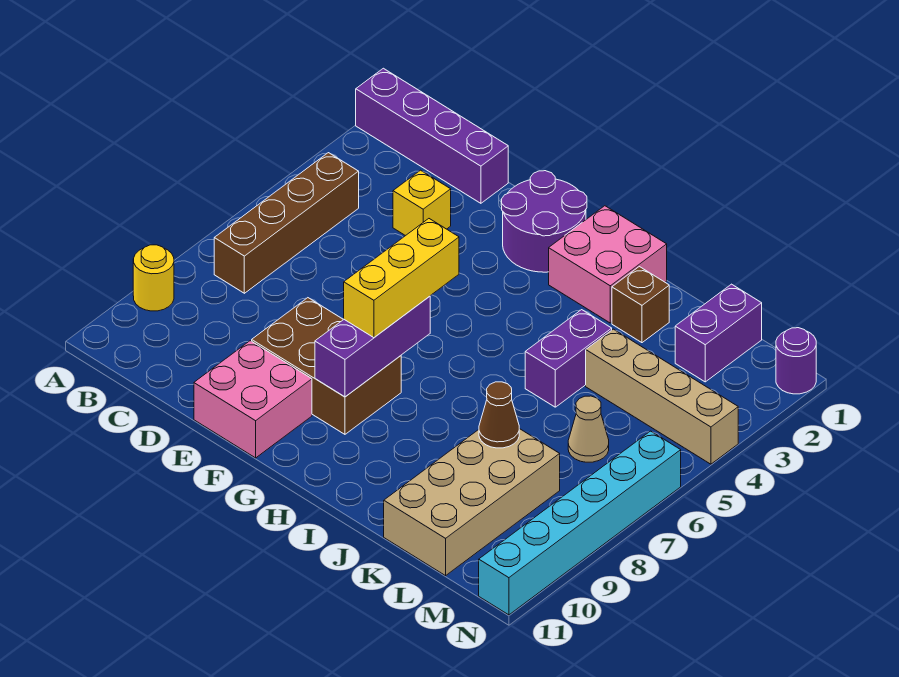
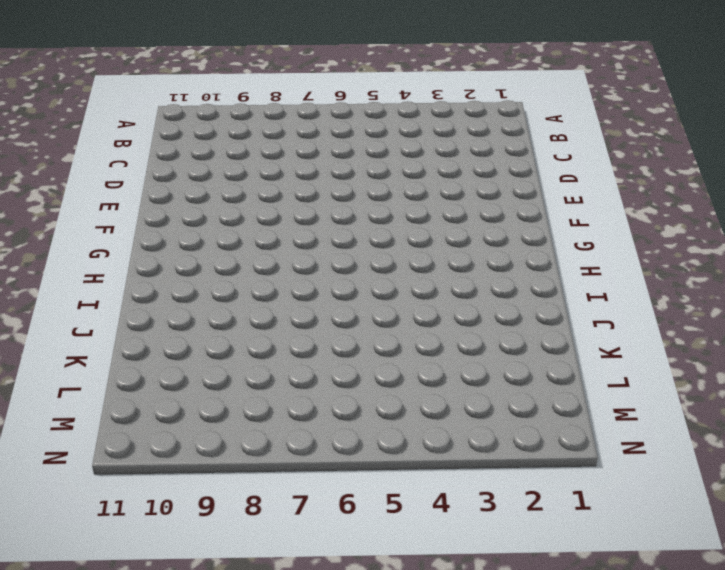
none -> purple 1x4 brick [356,68,508,203]
none -> yellow 1x1 round brick [133,245,174,311]
none -> brown 1x4 brick [214,153,359,293]

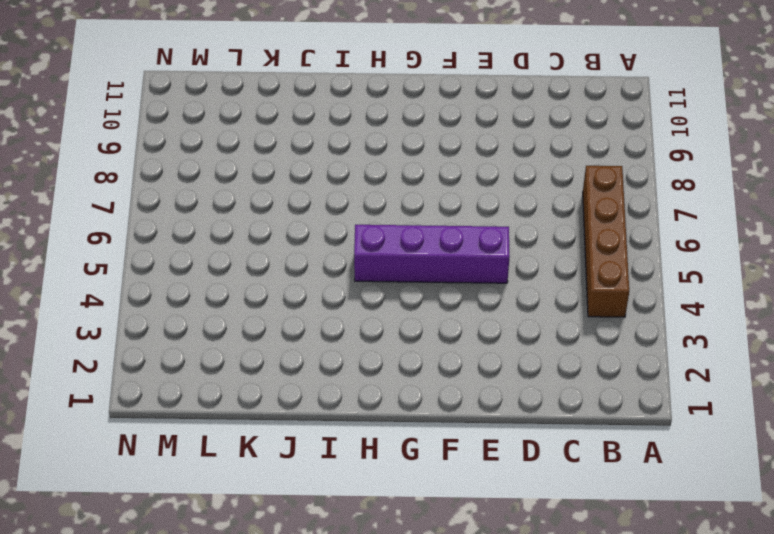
purple 1x4 brick [354,225,510,283] -> purple 1x4 brick moved to [356,68,508,203]
none -> yellow 1x1 round brick [133,245,174,311]
none -> yellow 1x1 brick [393,170,451,236]
none -> brown 2x3 brick [252,298,401,434]

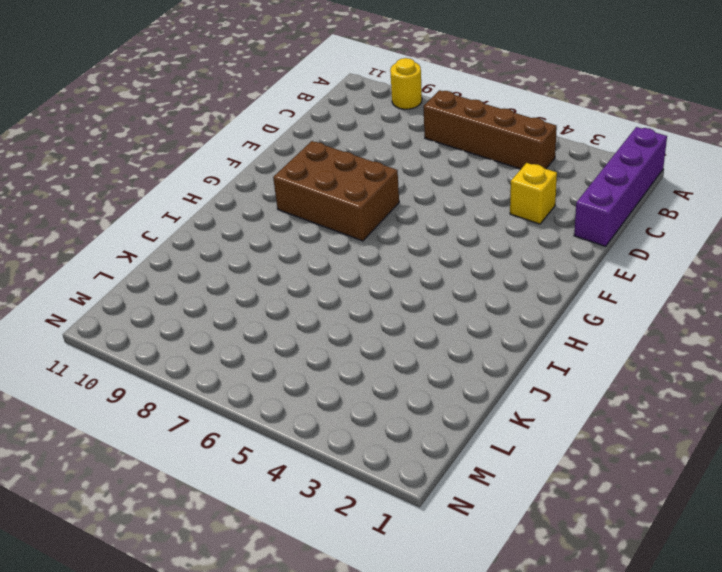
brown 2x3 brick [273,141,399,241] -> brown 2x3 brick turned to [252,298,401,434]
none -> pink 2x2 brick [194,341,312,458]
none -> purple 2x2 round brick [501,171,587,272]
none -> pink 2x2 brick [549,206,667,323]

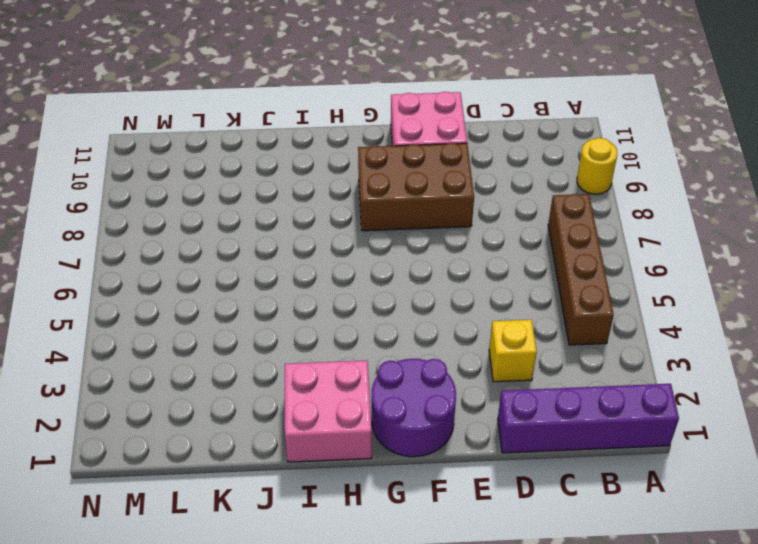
none -> brown 1x1 brick [612,267,669,343]
none -> purple 1x2 brick [525,310,612,407]
none -> tan 1x4 brick [586,329,738,464]

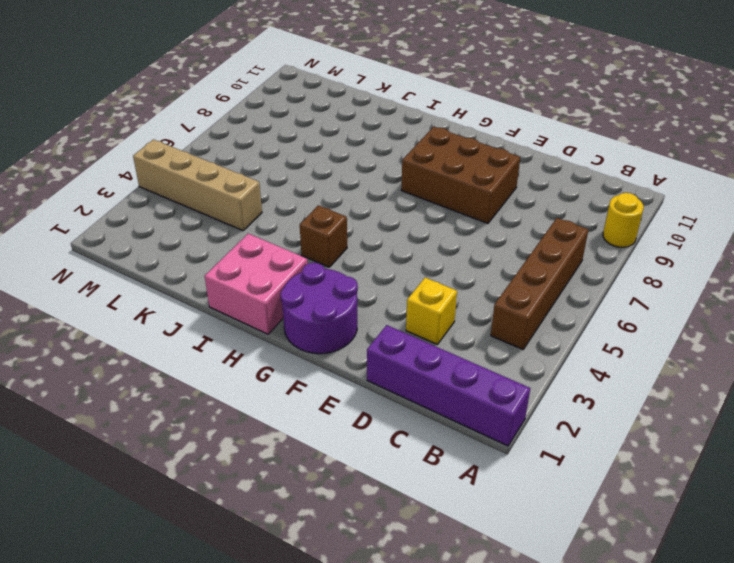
brown 1x1 brick [300,205,347,267] -> brown 1x1 brick moved to [612,267,669,343]
none -> pink 2x2 brick [194,341,312,458]
none -> purple 1x2 brick [525,310,612,407]
none -> tan 2x4 brick [384,429,560,576]

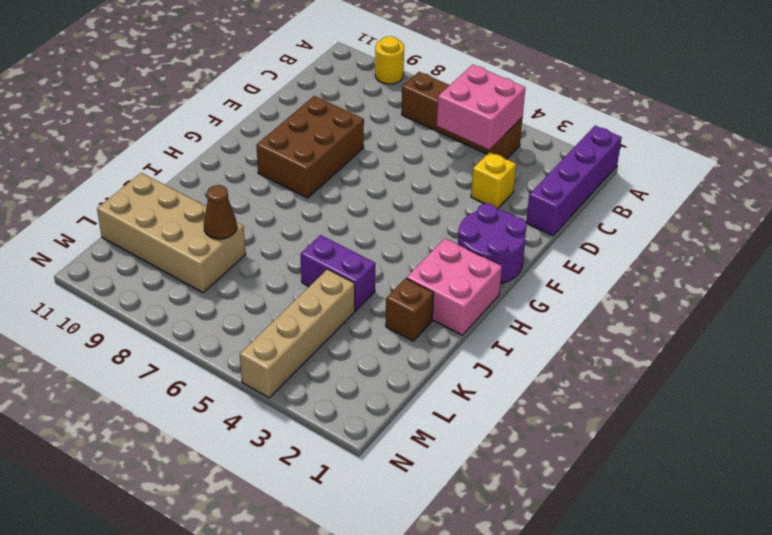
pink 2x2 brick [437,65,525,149] -> pink 2x2 brick moved to [194,341,312,458]
none -> purple 1x2 brick [675,284,762,382]
none -> tan 1x1 cone [568,396,609,462]
none -> purple 1x1 round brick [776,328,816,394]

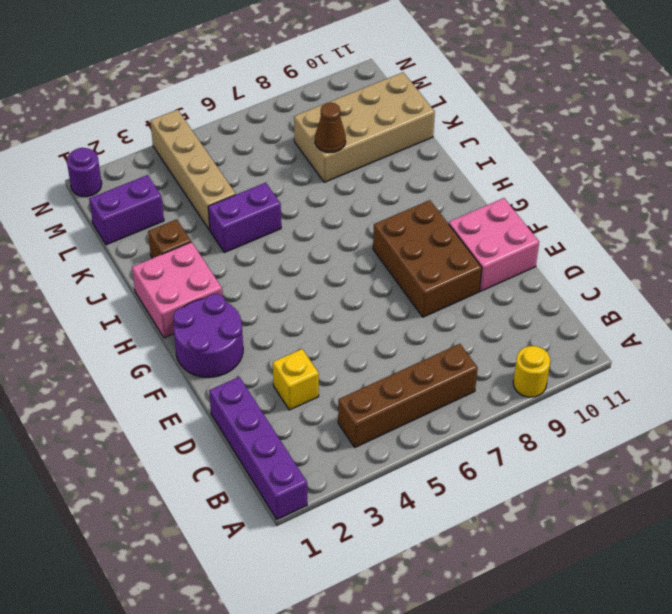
none -> tan 1x1 cone [568,396,609,462]
none -> cyan 1x6 brick [479,431,681,615]
none -> purple 1x3 brick [315,296,430,397]

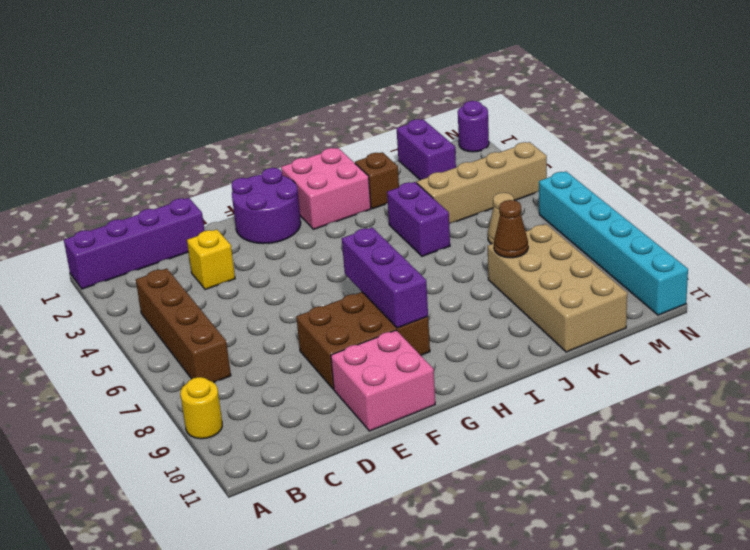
none -> yellow 1x3 brick [344,219,459,338]

